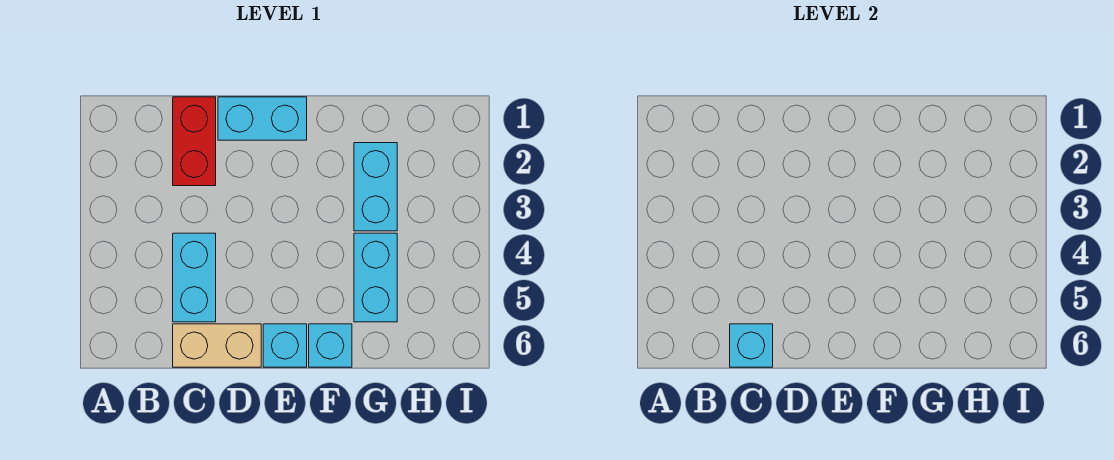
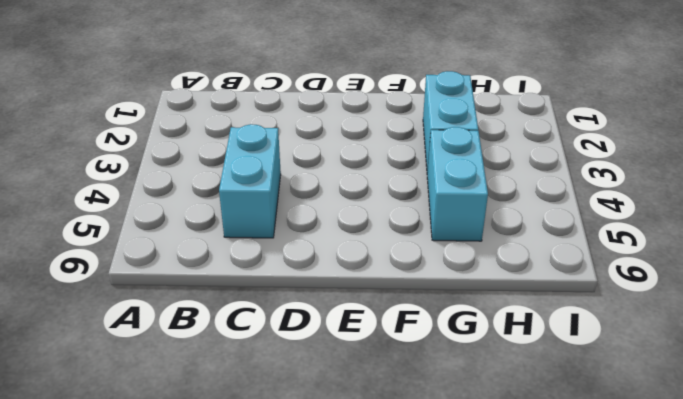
none -> red 1x2 brick [173,97,216,186]
none -> tan 1x2 brick [173,324,261,367]

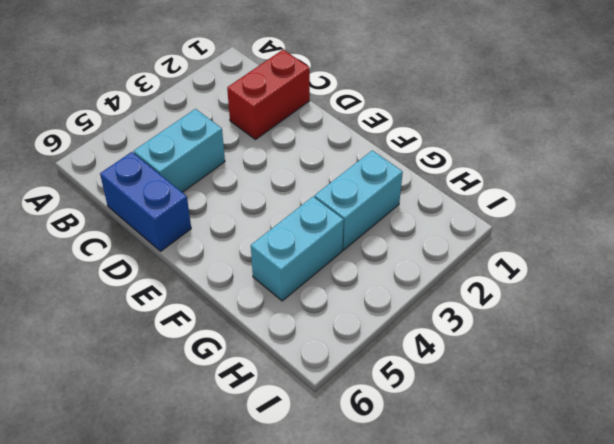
blue 1x2 brick [100,152,191,251] -> tan 1x2 brick [173,324,261,367]
none -> cyan 1x2 brick [218,97,307,140]
none -> cyan 1x1 brick [263,324,307,367]

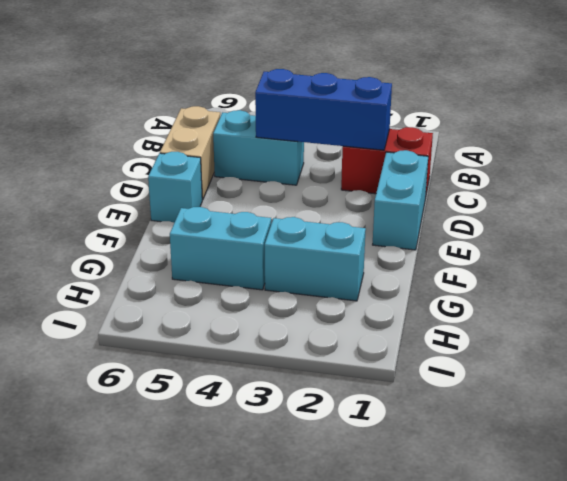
blue 1x3 brick [255,69,392,150] -> none
none -> cyan 1x1 brick [309,324,352,367]
none -> cyan 1x1 brick [730,324,773,367]

